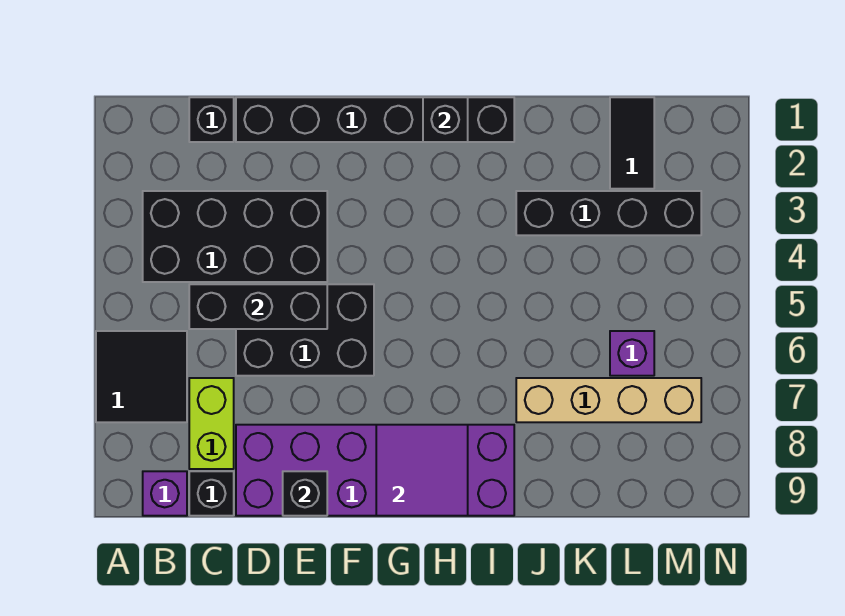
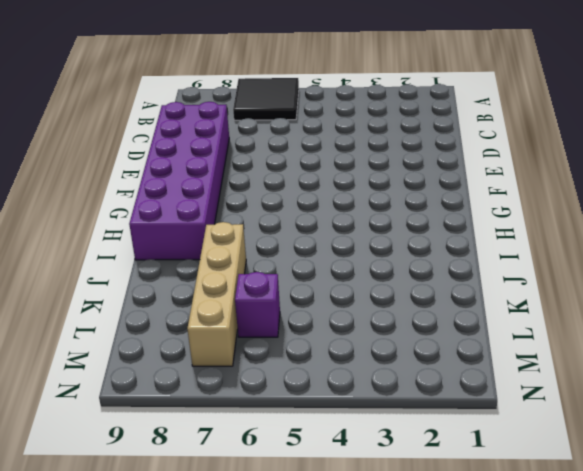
none -> black 2x4 brick [143,191,327,282]
none -> purple 1x1 brick [143,471,187,516]
none -> black 1x1 brick [189,97,234,142]

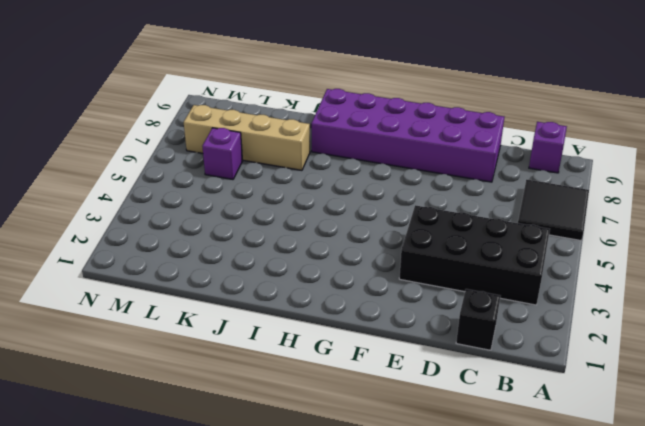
none -> lime 1x2 brick [189,378,234,469]
none -> black 1x1 brick [189,471,234,516]
none -> black 1x6 brick [236,97,514,142]

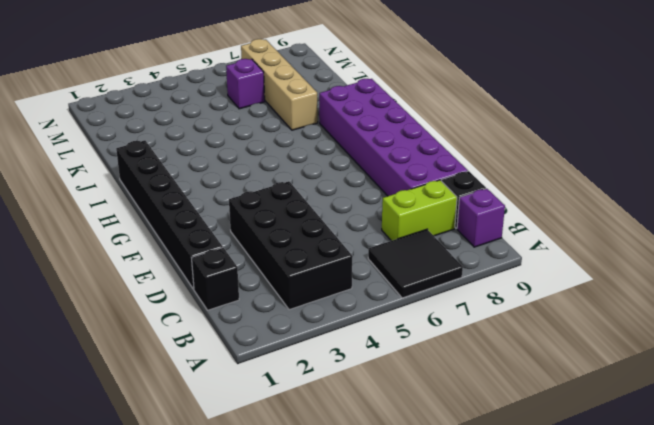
none -> black 2x3 brick [236,284,374,376]
none -> black 1x4 brick [516,191,701,235]
none -> black 1x2 tile [610,97,654,189]

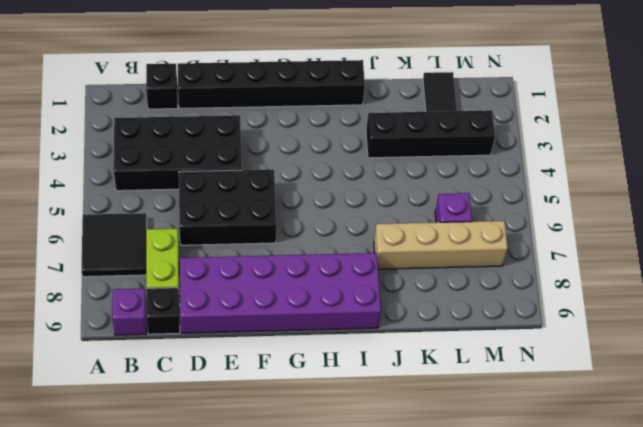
none -> black 1x3 brick [189,284,327,329]
none -> black 1x1 brick [283,471,327,516]
none -> purple 2x2 tile [376,425,468,516]

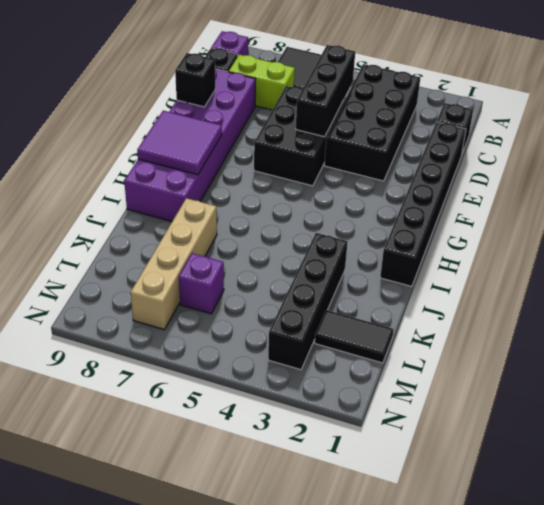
none -> black 1x1 brick [423,97,468,142]

